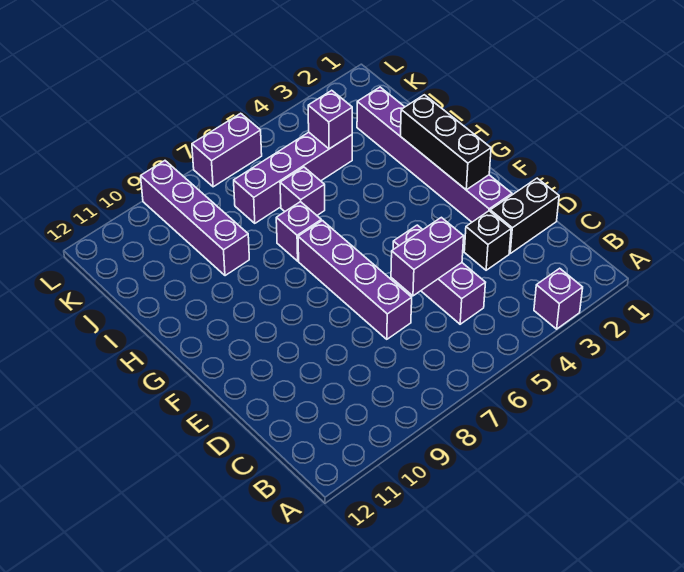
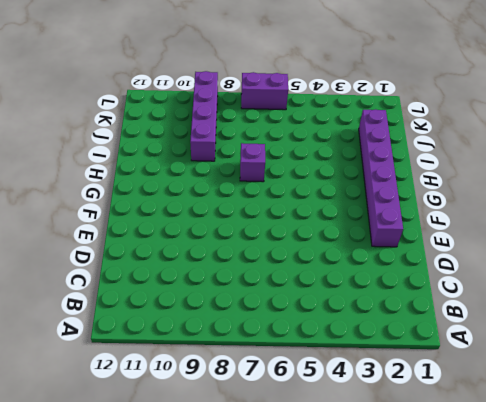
none -> purple 1x1 brick [534,268,583,329]
none -> purple 1x3 brick [393,225,486,324]
none -> black 1x2 brick [490,178,559,253]

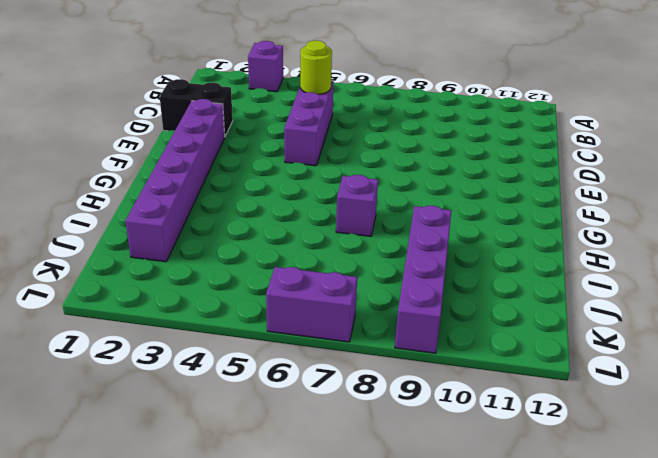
lime 1x1 round brick [300,41,332,94] -> none
none -> black 1x1 brick [464,211,511,270]
none -> purple 1x4 brick [298,221,412,339]
none -> purple 1x1 brick [280,167,325,215]

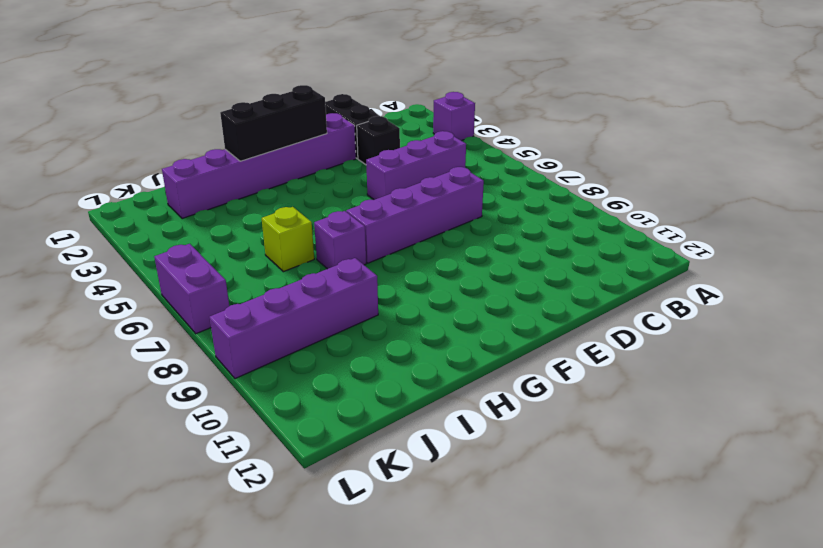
lime 1x1 brick [262,207,314,272] -> purple 1x1 brick [280,167,325,215]
none -> purple 1x4 brick [234,132,352,223]
none -> purple 1x2 brick [391,217,464,296]
none -> purple 1x1 brick [308,90,352,149]

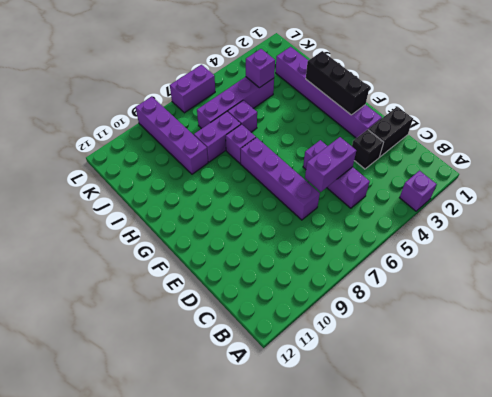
purple 1x2 brick [194,112,241,162] -> none

